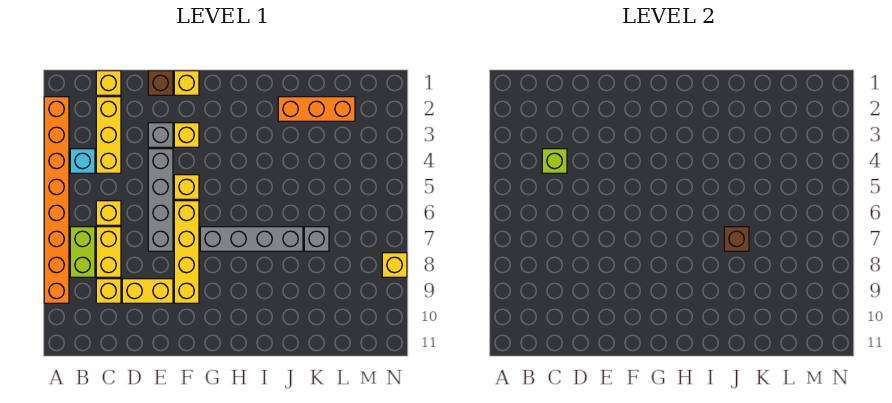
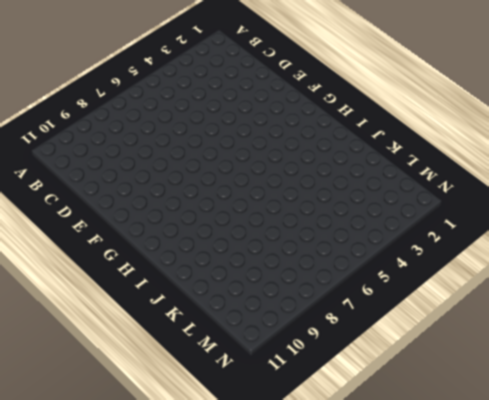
none -> orange 1x8 brick [44,97,69,303]
none -> cyan 1x1 brick [70,149,95,173]
none -> lime 1x2 brick [70,227,95,277]

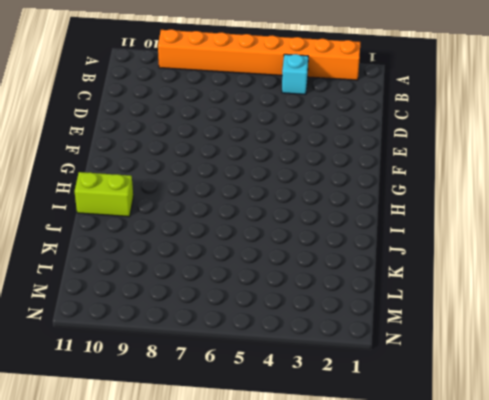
lime 1x2 brick [74,172,133,217] -> lime 1x2 brick moved to [70,227,95,277]
none -> yellow 1x1 brick [96,71,121,95]
none -> yellow 1x3 brick [96,97,121,173]
none -> yellow 1x1 brick [96,201,121,225]

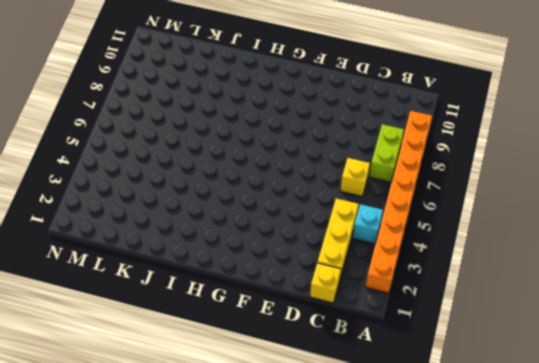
none -> yellow 1x2 brick [96,227,121,277]
none -> yellow 1x1 brick [96,279,121,303]
none -> yellow 1x2 brick [122,279,173,303]

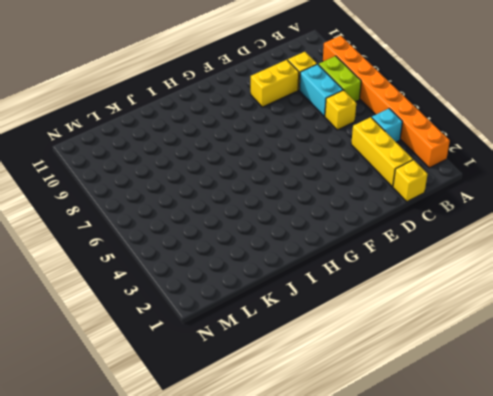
cyan 1x2 brick [300,64,343,116] -> yellow 1x2 brick [96,227,121,277]
none -> brown 1x1 brick [148,71,173,95]
none -> grey 1x1 brick [148,123,173,147]
none -> grey 1x4 brick [148,149,173,251]

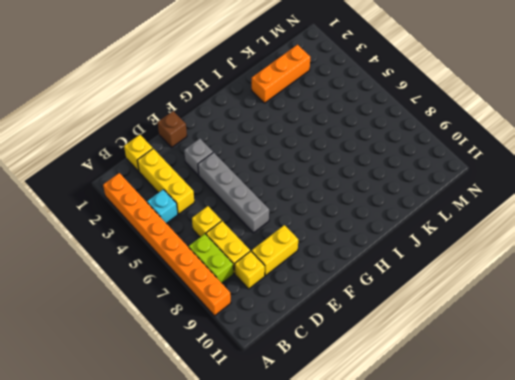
none -> yellow 1x1 brick [174,71,199,95]
none -> yellow 1x1 brick [174,123,199,147]
none -> yellow 1x1 brick [174,175,199,199]

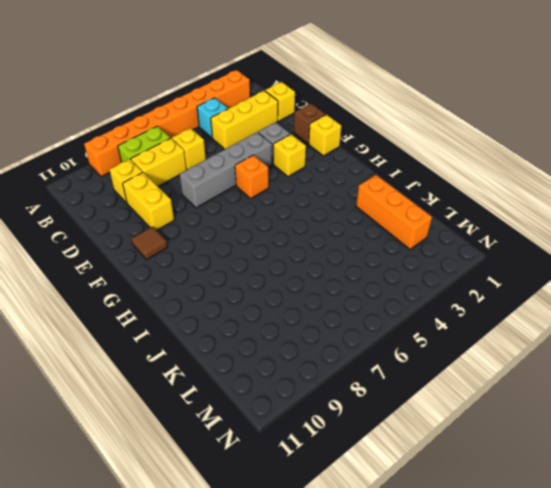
orange 1x1 brick [235,155,269,199] -> yellow 1x1 brick [174,175,199,199]
brown 1x1 tile [132,227,167,260] -> none
none -> yellow 1x4 brick [174,201,199,303]
none -> grey 1x4 brick [200,227,303,251]
none -> grey 1x1 brick [304,227,329,251]

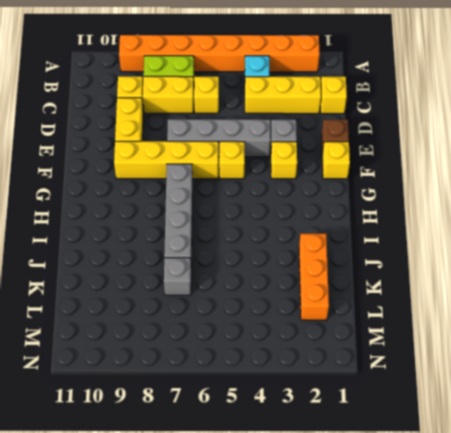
none -> yellow 1x1 brick [382,253,407,277]
none -> lime 1x1 brick [542,149,567,173]
none -> brown 1x1 brick [724,227,749,251]

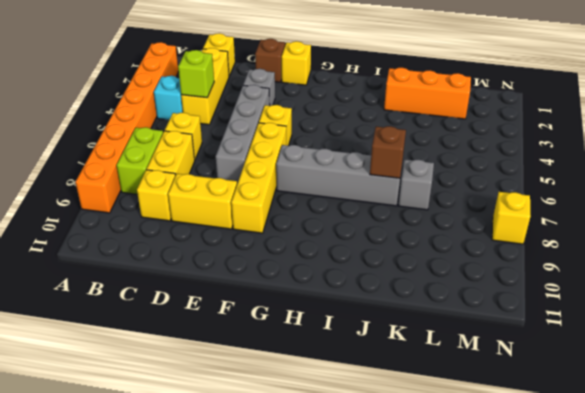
none -> yellow 1x1 brick [174,123,199,147]

